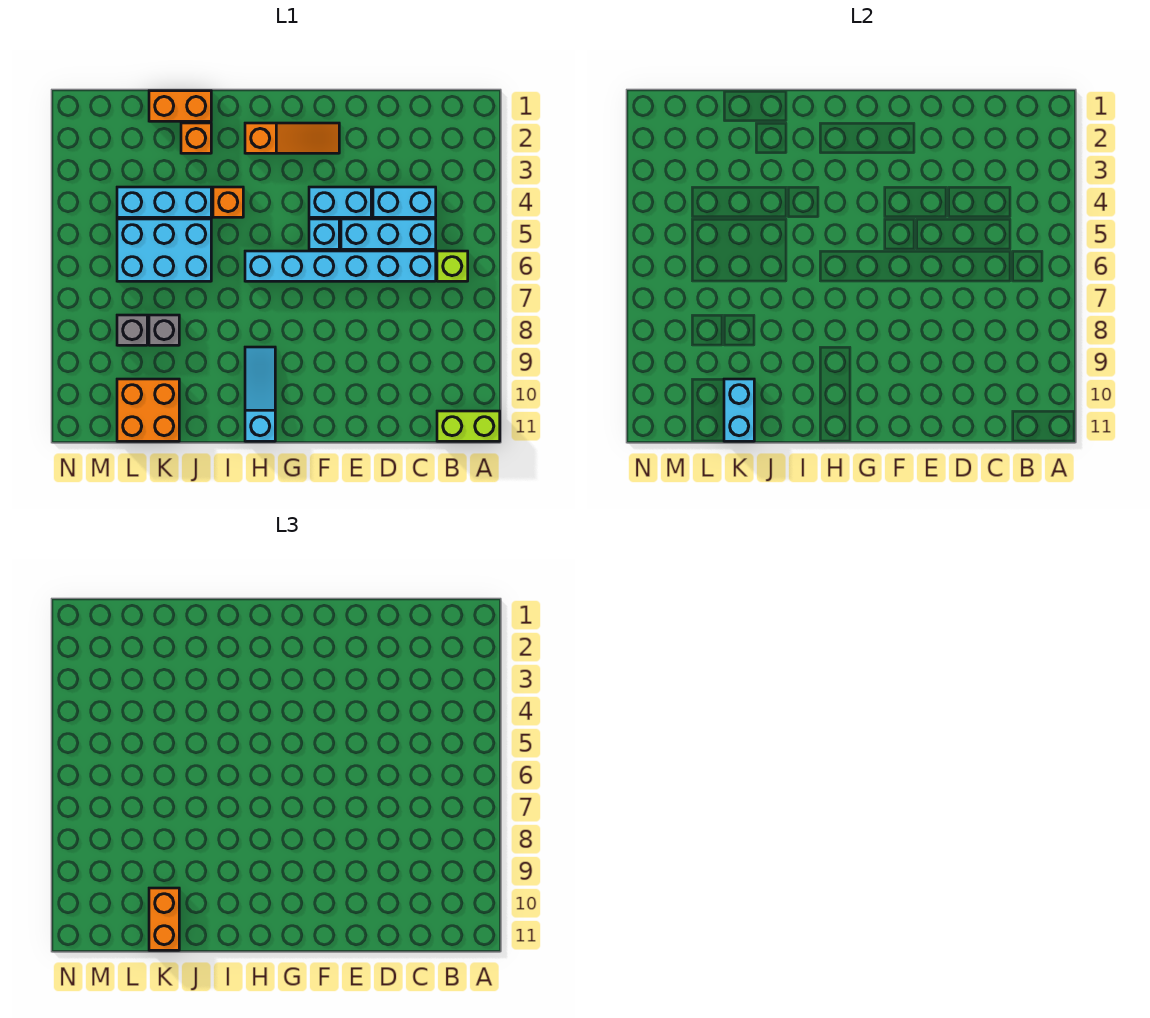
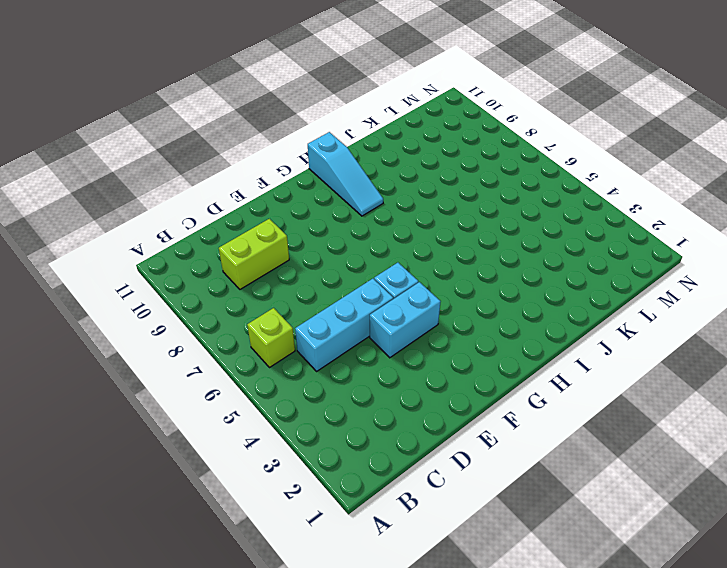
lime 1x2 brick [219,219,289,289] -> lime 1x2 brick moved to [437,411,500,441]
none -> cyan 1x2 brick [373,187,436,217]
none -> cyan 1x6 brick [245,251,436,281]
none -> orange 1x3 slope [245,123,339,153]

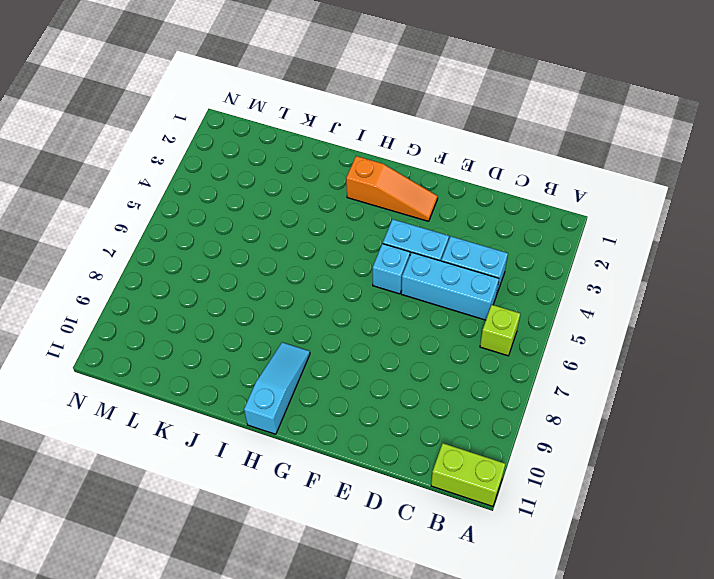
none -> cyan 1x6 brick [245,251,436,281]
none -> orange 1x1 brick [213,187,243,217]
none -> orange 1x2 brick [149,91,211,121]

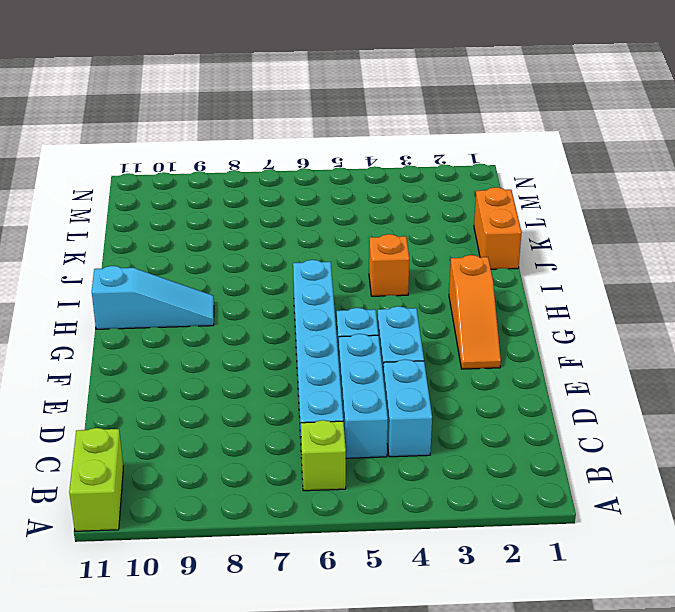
none -> orange 1x1 brick [181,123,211,153]
none -> cyan 1x3 brick [117,187,211,217]
none -> cyan 2x3 brick [117,219,211,281]

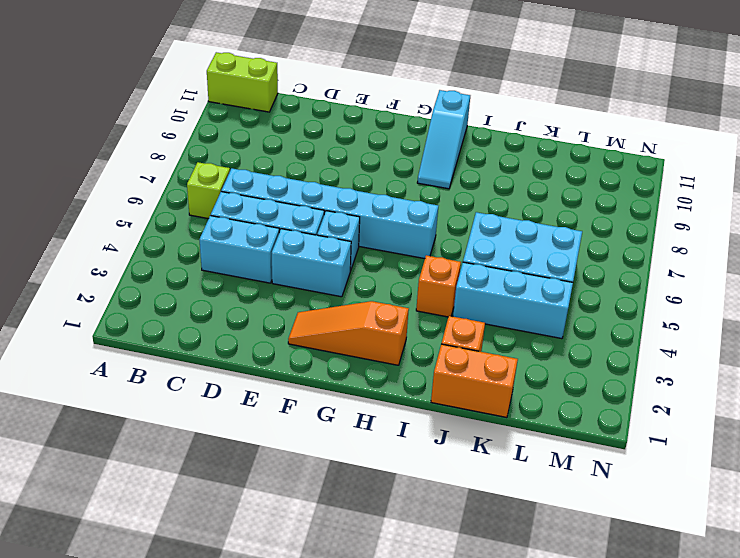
none -> grey 1x1 brick [149,315,179,345]
none -> orange 2x2 brick [117,379,179,441]
none -> grey 1x1 brick [117,315,147,345]

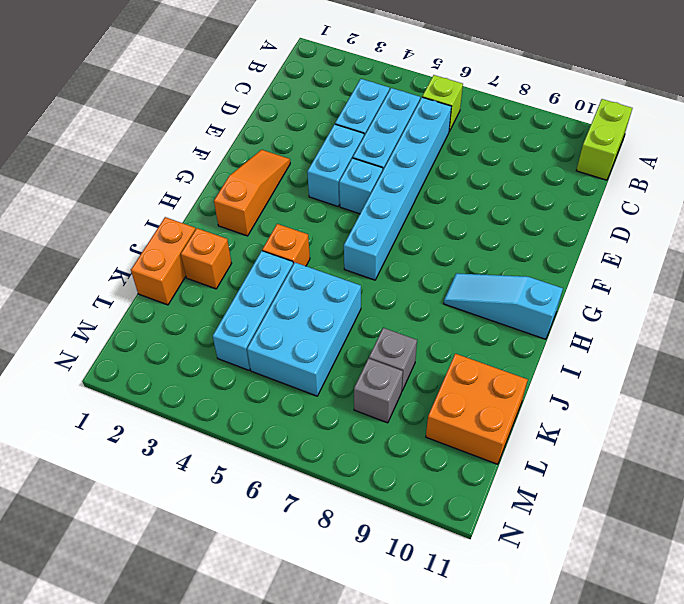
none -> cyan 1x2 brick [724,379,754,441]
none -> orange 1x2 brick [149,888,179,950]

